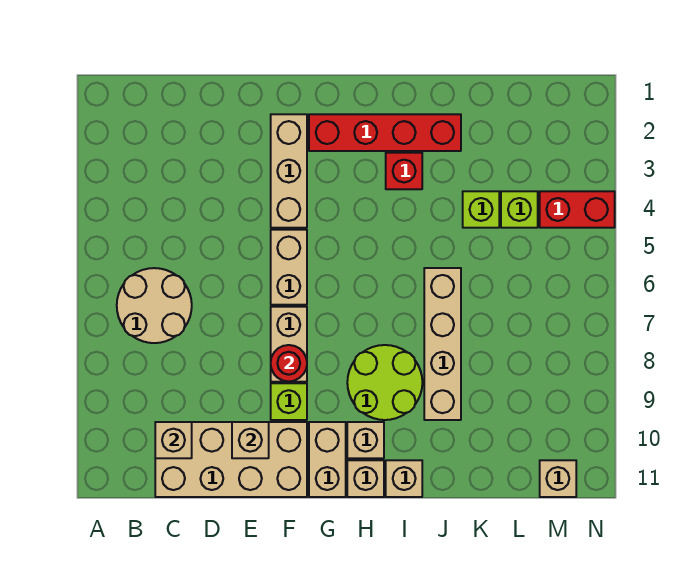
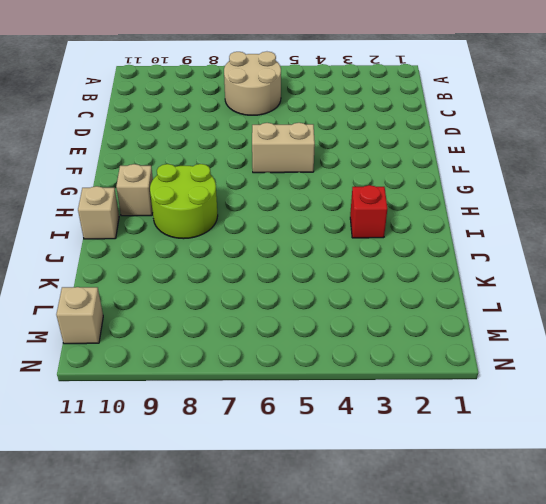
none -> tan 2x4 brick [155,422,307,497]
none -> tan 1x3 brick [271,114,307,228]
none -> tan 1x2 brick [271,307,307,382]

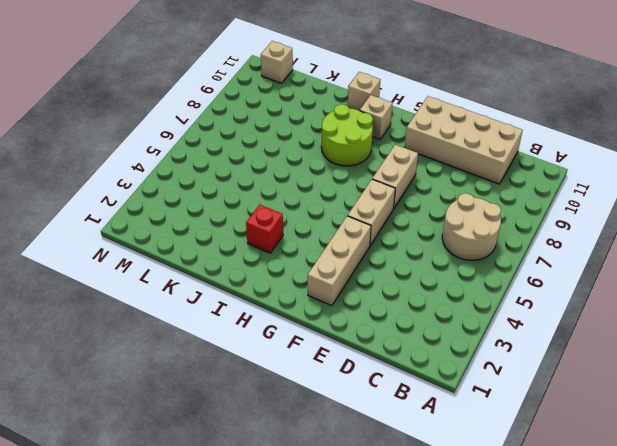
none -> lime 1x1 brick [271,383,307,420]
none -> red 1x4 brick [309,114,461,151]
none -> tan 1x2 brick [309,422,346,497]

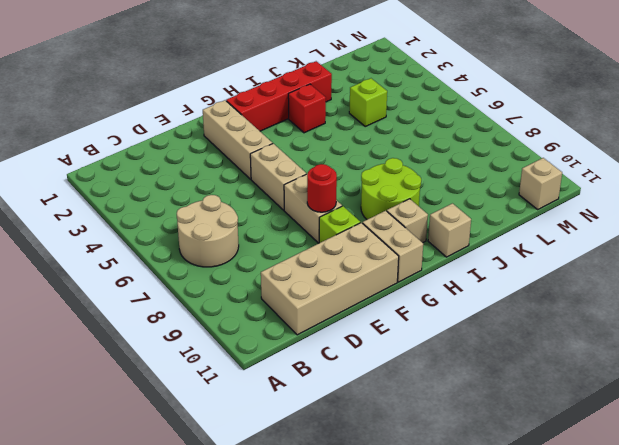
none -> tan 1x1 brick [347,460,384,497]
none -> tan 1x4 brick [424,268,461,420]
none -> lime 1x1 brick [501,191,538,228]

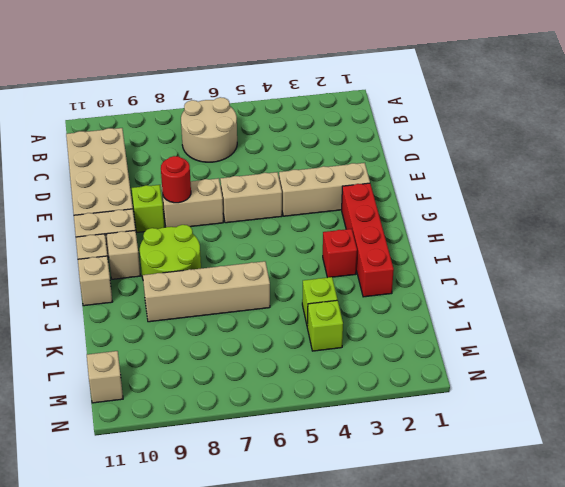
none -> red 1x2 brick [540,191,615,228]
none -> tan 1x1 brick [155,422,192,458]
none -> tan 1x1 brick [232,422,269,458]

